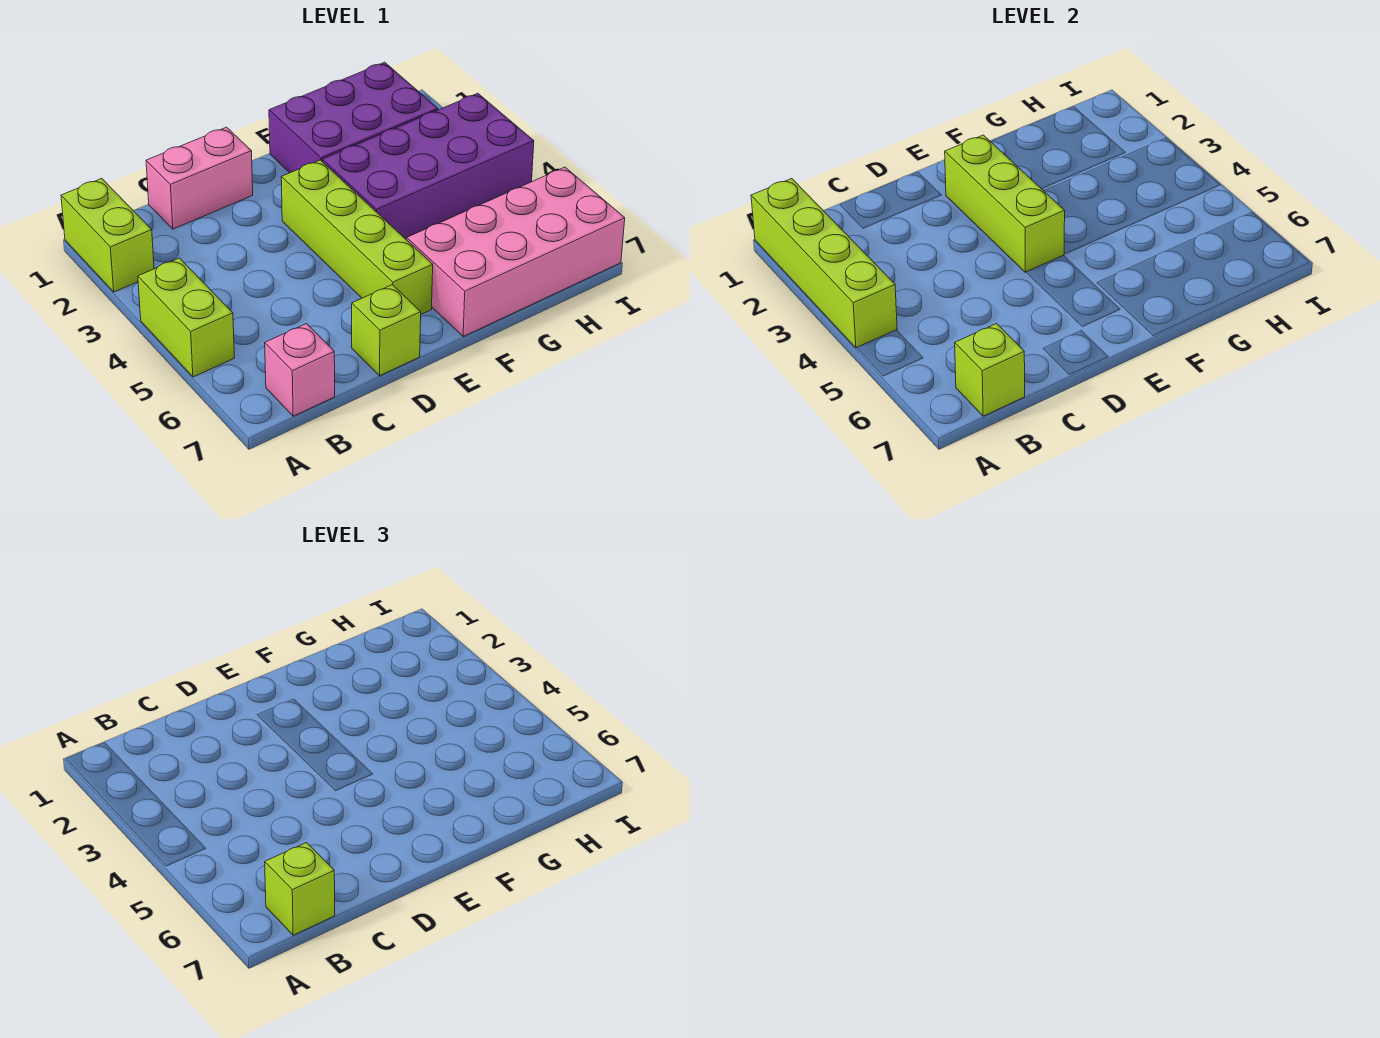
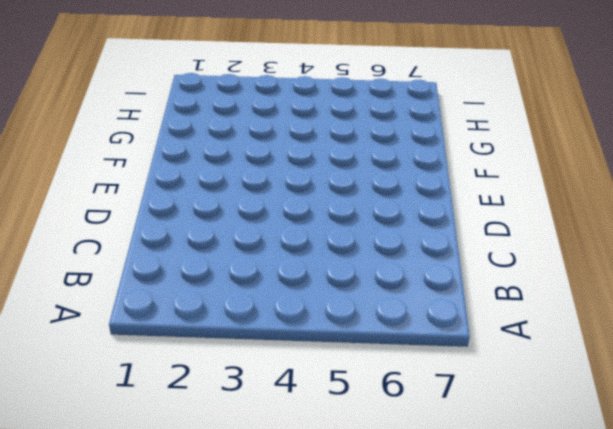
none -> lime 1x2 brick [61,179,154,292]
none -> lime 1x2 brick [138,258,235,377]
none -> pink 1x1 brick [265,324,335,416]

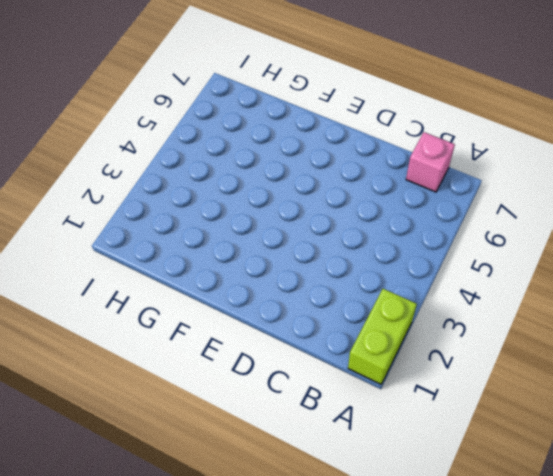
none -> lime 1x2 brick [138,258,235,377]
none -> pink 1x2 brick [146,127,253,229]
none -> lime 1x1 brick [352,285,421,376]

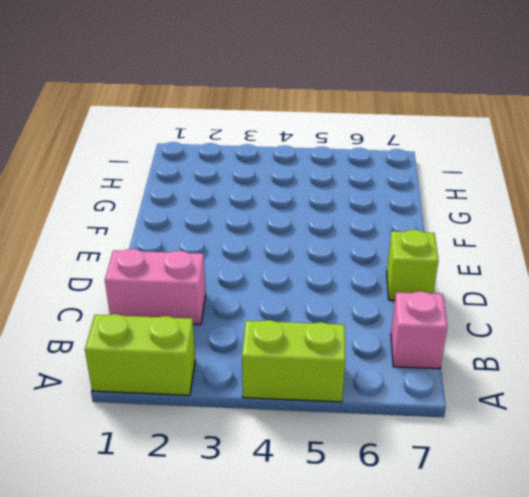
pink 1x2 brick [105,249,206,325] -> pink 1x2 brick turned to [146,127,253,229]
none -> lime 1x4 brick [281,160,433,314]
none -> purple 2x3 brick [269,62,438,173]
none -> purple 2x4 brick [322,93,534,240]

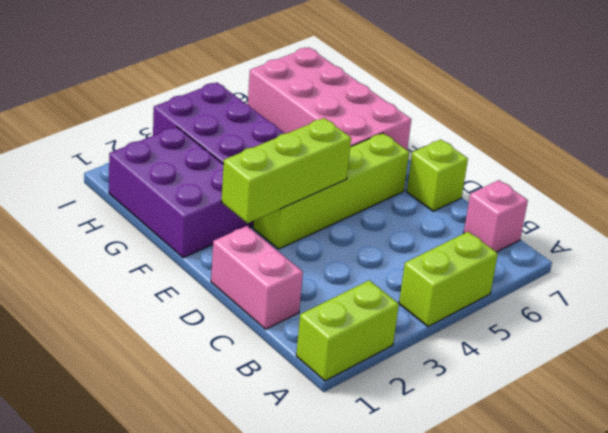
none -> lime 1x4 brick [751,179,897,348]
none -> lime 1x1 brick [955,324,1025,416]
none -> lime 1x1 brick [265,843,335,935]

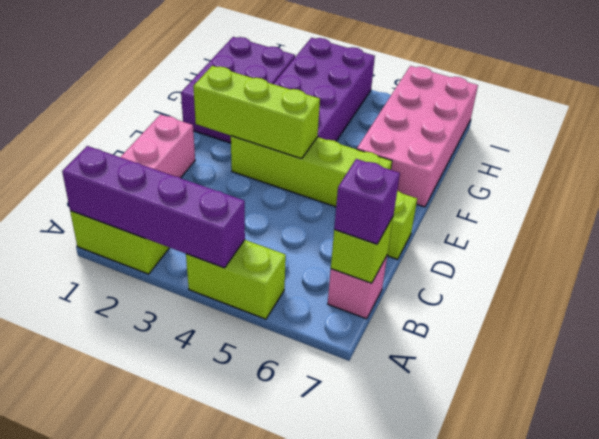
purple 1x4 brick [62,146,245,268] -> lime 1x4 brick [751,179,897,348]
purple 1x1 brick [334,159,400,244] -> lime 1x1 brick [265,843,335,935]

